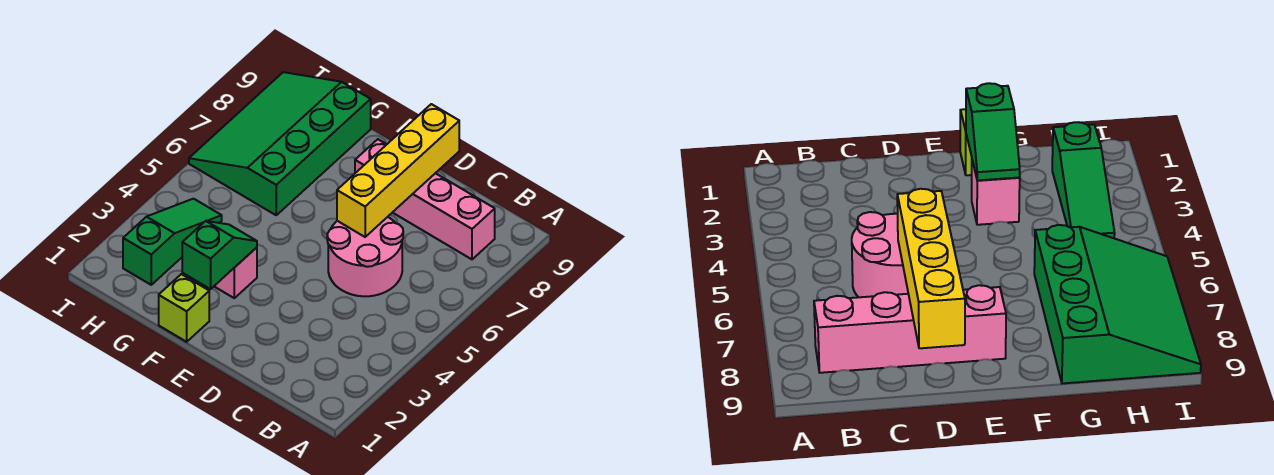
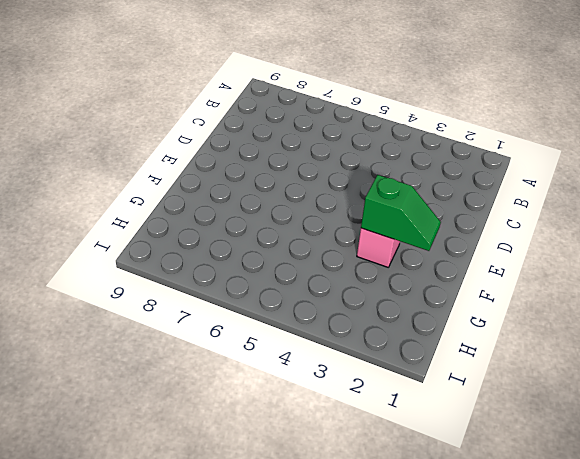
green 1x2 slope [361,175,441,251] -> green 1x2 slope turned to [182,221,257,289]
none -> pink 1x4 brick [355,139,495,259]
none -> pink 2x2 round brick [327,217,403,296]

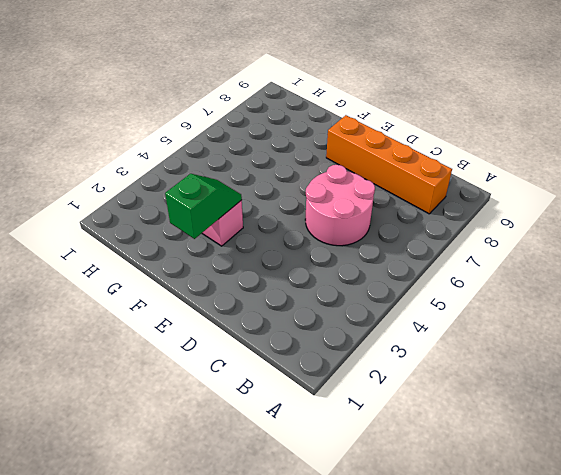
orange 1x4 brick [326,115,452,214] -> pink 1x4 brick [355,139,495,259]
none -> lime 1x1 brick [159,274,209,342]
none -> green 3x4 slope [189,72,371,215]

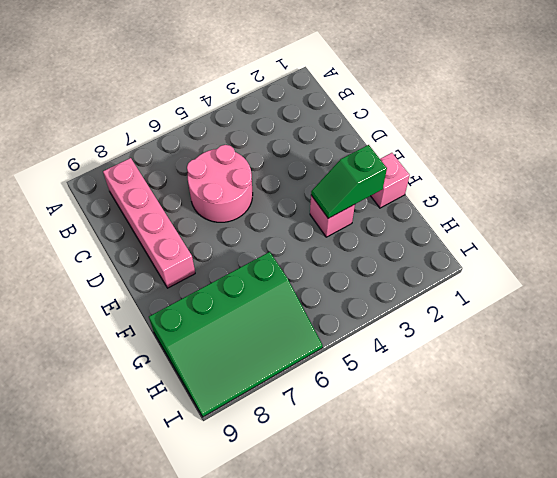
pink 1x1 brick [371,153,410,208] -> lime 1x1 brick [159,274,209,342]
none -> green 1x3 slope [123,199,222,285]
none -> yellow 1x4 brick [337,104,459,237]

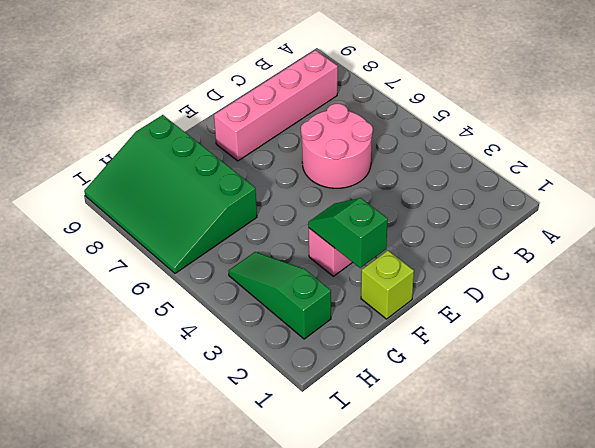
none -> yellow 1x4 brick [337,104,459,237]

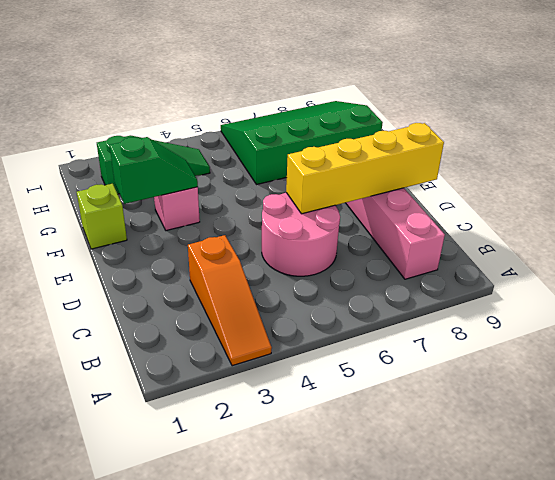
orange 1x3 slope [188,235,272,366] -> none

